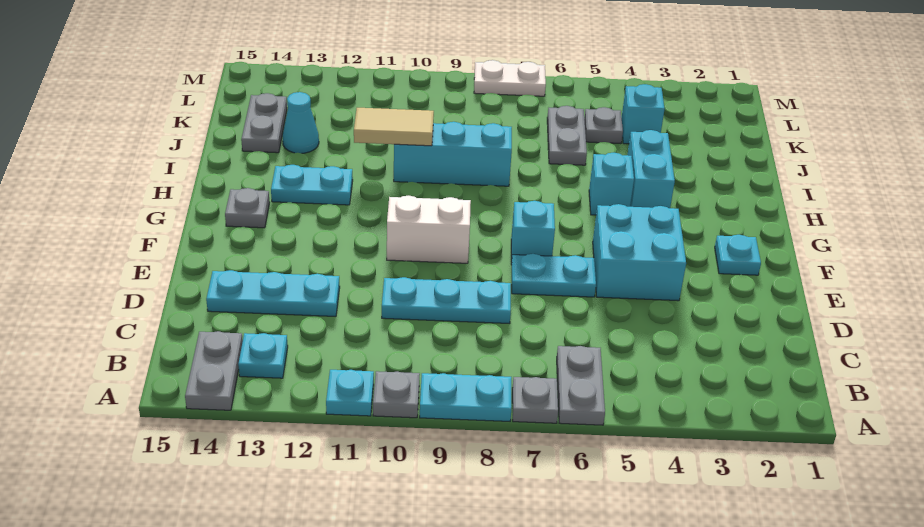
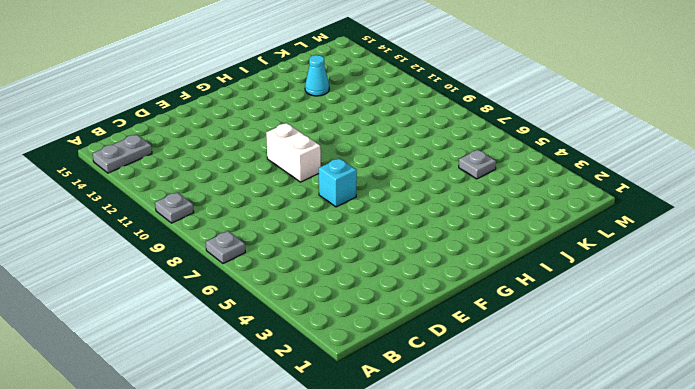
none -> grey 1x2 plate [557,346,605,425]
none -> cyan 1x2 plate [420,373,511,421]
none -> cyan 1x1 plate [326,370,374,416]

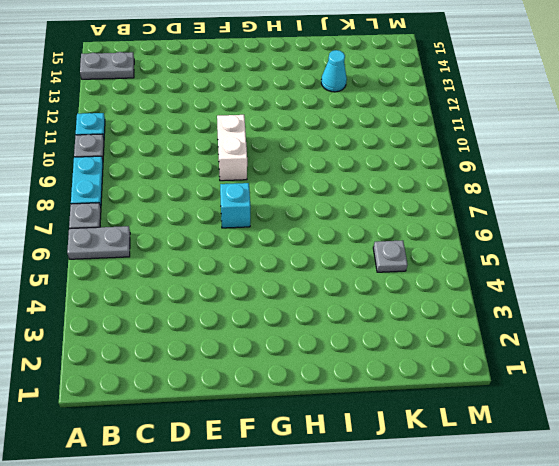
none -> cyan 1x1 plate [238,333,288,378]
none -> cyan 1x3 plate [382,277,511,324]
none -> cyan 1x3 plate [206,270,340,317]

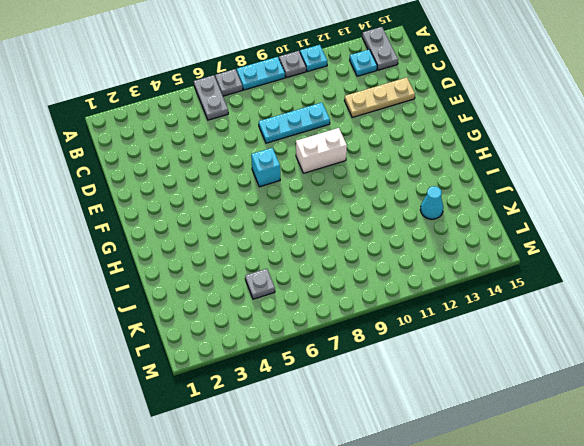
tan 1x3 plate [344,77,415,117] -> cyan 1x3 plate [206,270,340,317]
none -> cyan 2x2 brick [593,204,686,301]
none -> cyan 1x2 plate [512,254,596,297]
none -> cyan 1x1 plate [715,235,761,275]

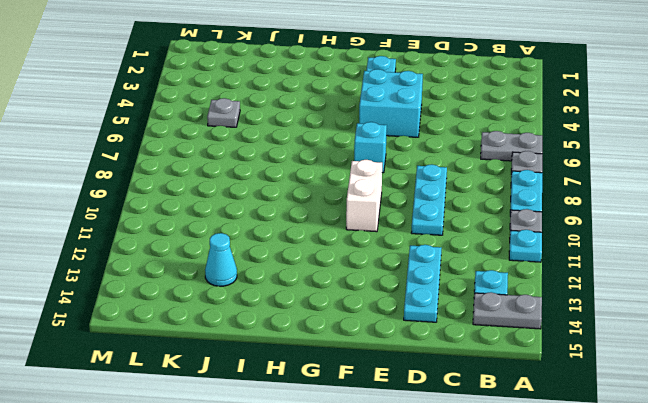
none -> cyan 1x2 plate [512,254,596,297]
none -> grey 1x1 plate [225,188,270,228]
none -> cyan 1x2 brick [628,130,675,208]

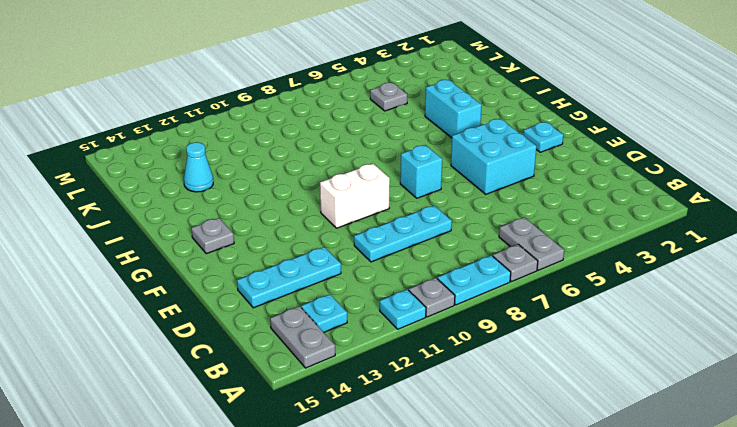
none -> cyan 1x2 plate [512,254,596,297]
none -> cyan 1x1 brick [589,153,634,215]
none -> cyan 1x2 plate [271,165,353,205]

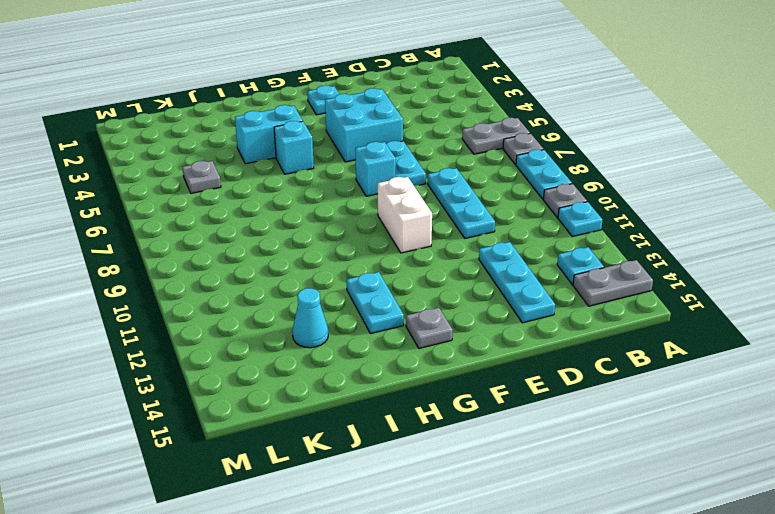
none -> cyan 1x3 brick [394,122,512,186]
none -> grey 1x2 plate [547,106,587,165]
none -> grey 1x2 plate [241,93,287,153]

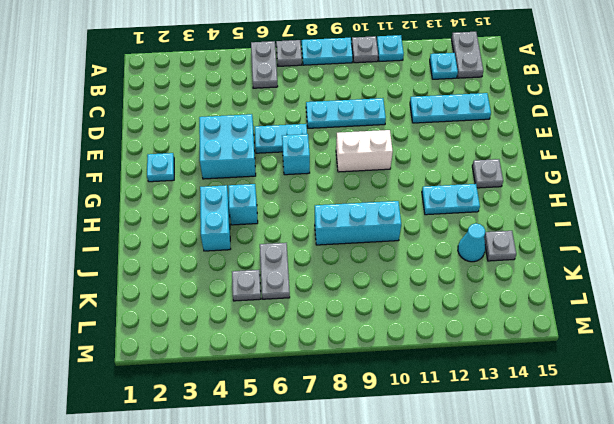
grey 1x1 plate [484,231,516,261] -> grey 1x2 plate [241,93,287,153]
none -> cyan 1x1 brick [622,84,665,144]
none -> white 1x2 plate [474,60,546,96]
none -> tan 1x2 tile [354,108,434,146]

